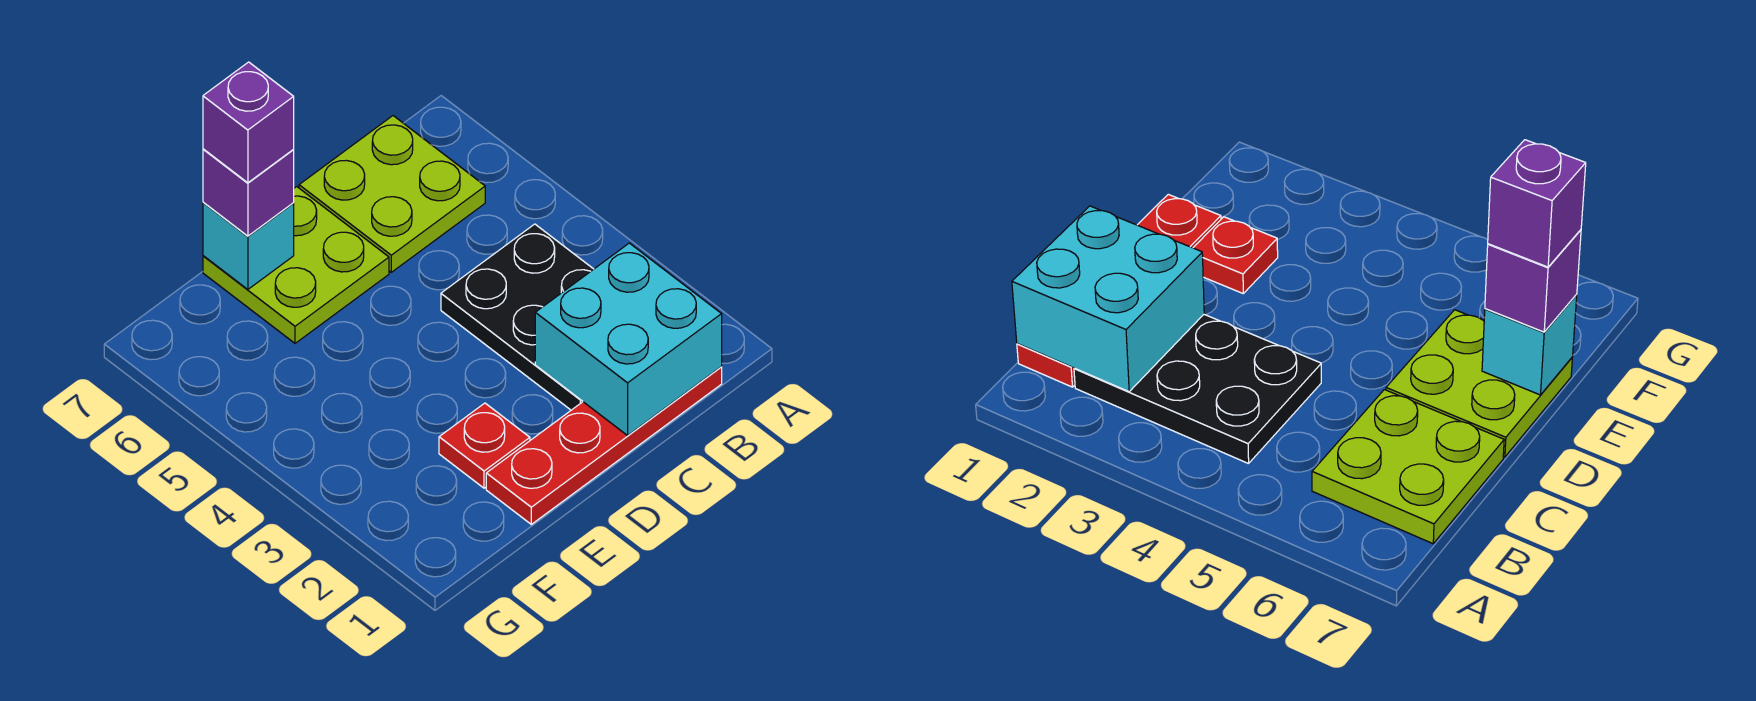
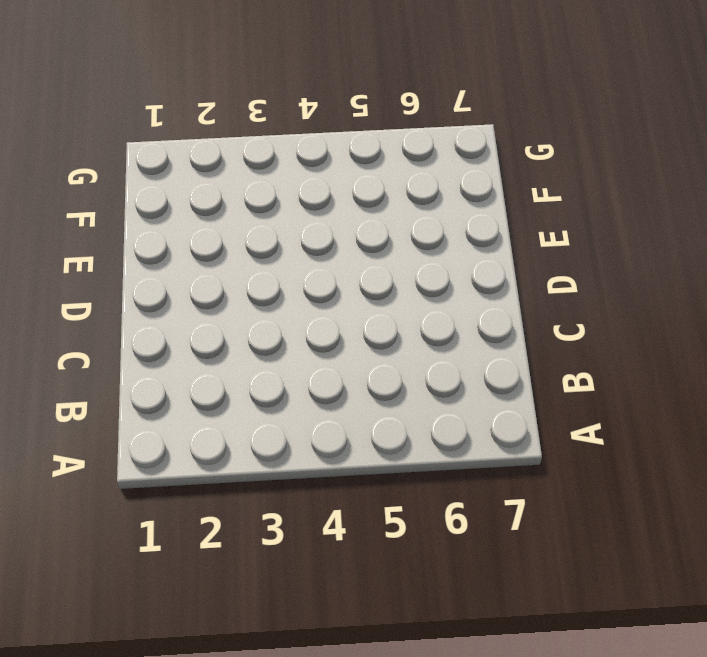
none -> red 1x4 plate [486,367,722,524]
none -> black 2x3 plate [441,224,593,410]

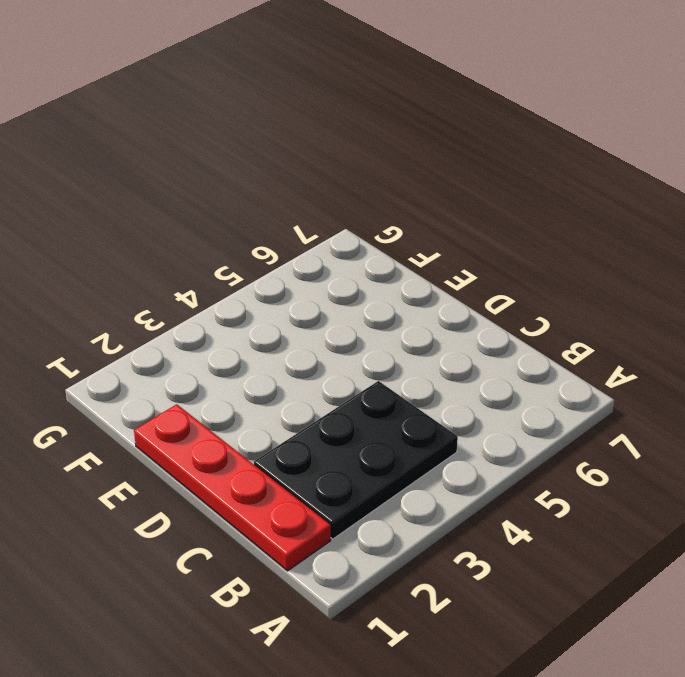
none -> lime 2x2 plate [299,116,485,272]
none -> lime 2x2 plate [203,187,389,343]

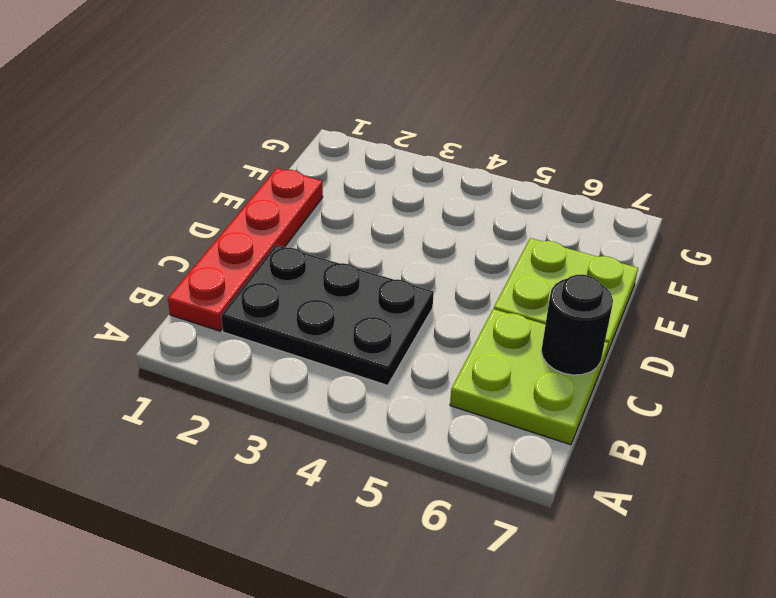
black 1x1 round brick [541,274,613,375] -> none
none -> red 1x1 plate [439,403,530,488]
none -> cyan 2x2 brick [535,243,722,435]

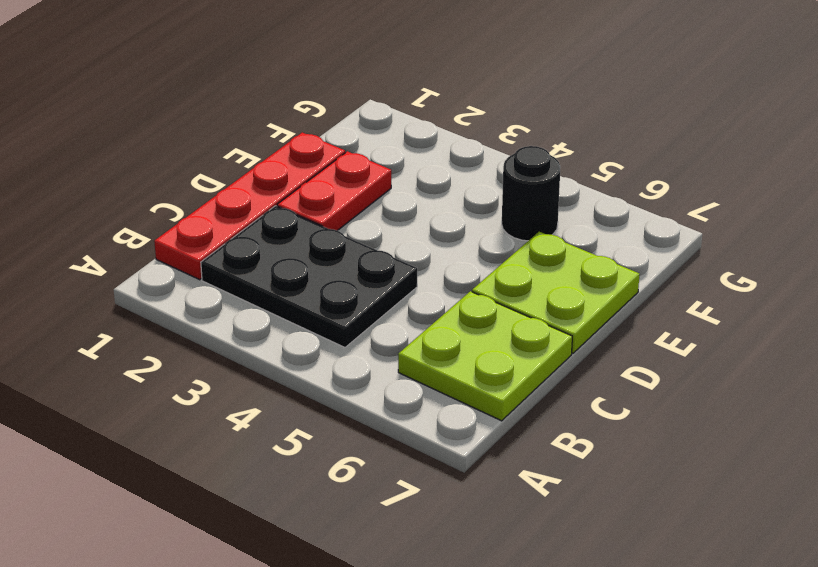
red 1x2 plate [277,151,391,231] -> red 1x1 plate [439,403,530,488]
black 1x1 round brick [502,146,560,241] -> none
none -> cyan 2x2 brick [535,243,722,435]
none -> cyan 1x1 brick [203,202,294,289]

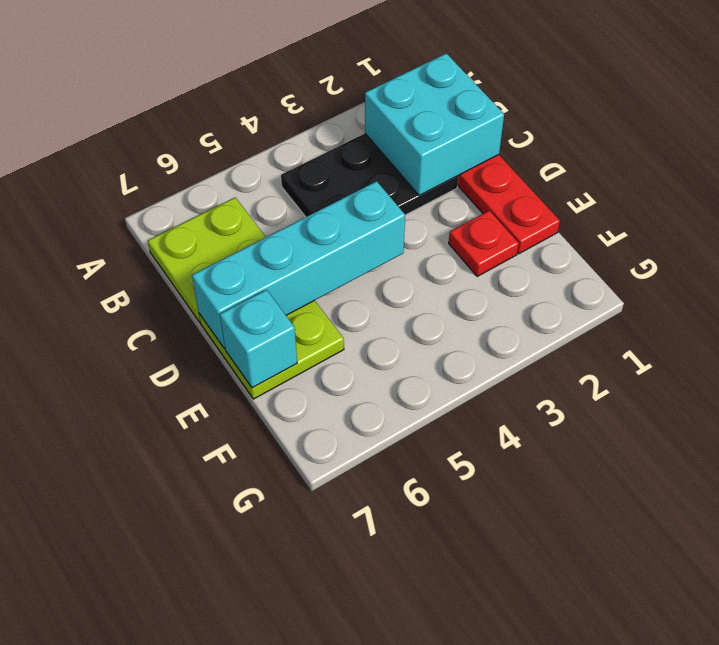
cyan 1x4 brick [192,181,405,348] -> none
none -> purple 1x1 brick [203,149,294,236]
none -> purple 1x1 brick [203,62,294,183]

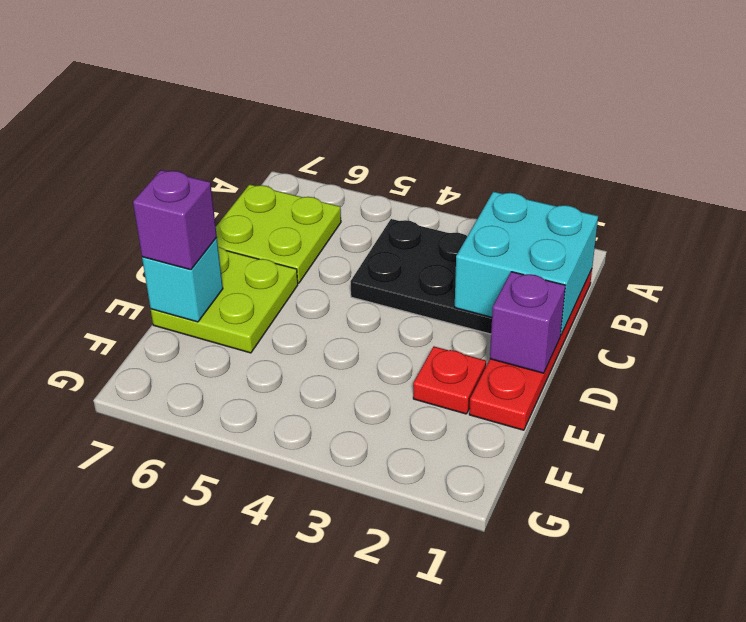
purple 1x1 brick [490,272,565,373] -> purple 1x1 brick moved to [203,62,294,183]

